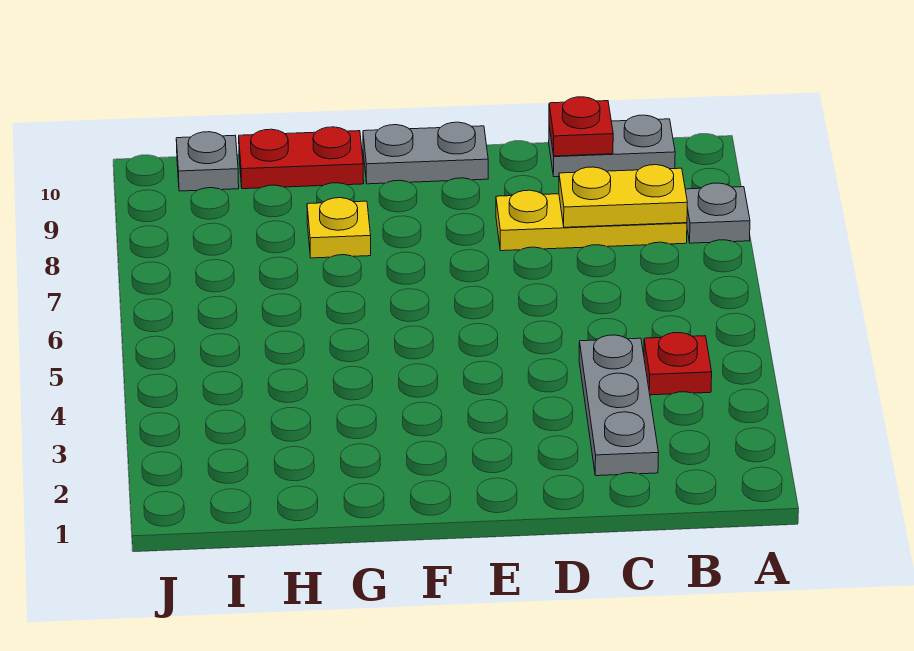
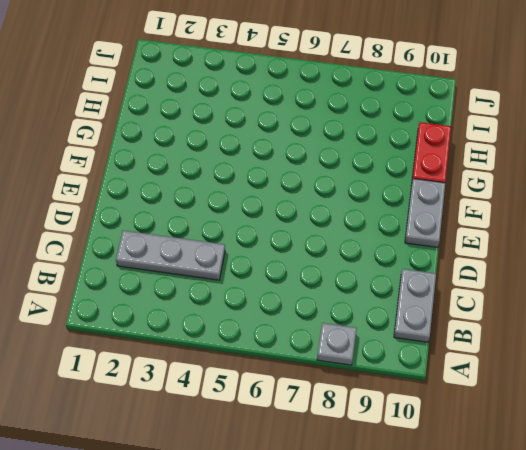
none -> red 1x1 plate [644,333,712,395]
none -> yellow 1x3 plate [496,190,687,251]

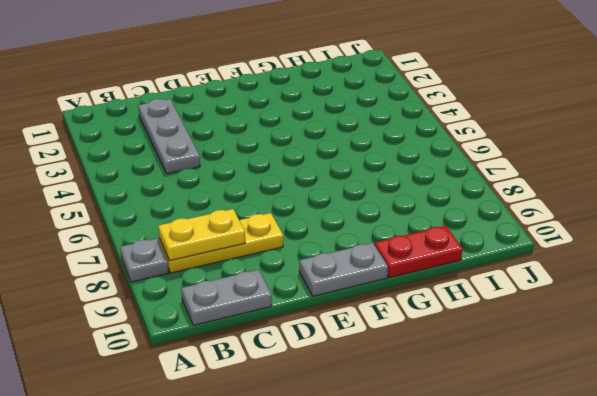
none -> red 1x1 plate [644,333,712,395]
none -> yellow 1x1 plate [307,198,371,258]

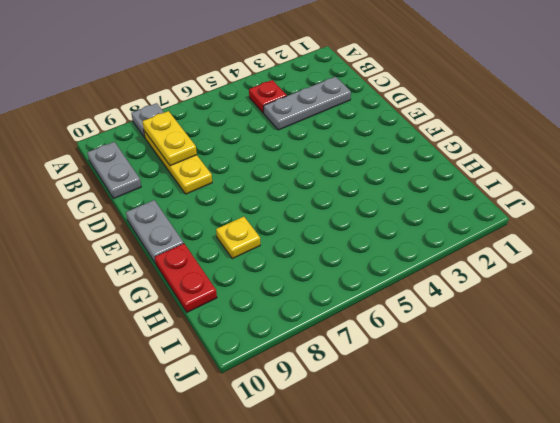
none -> grey 1x1 plate [176,132,239,191]
none -> red 1x1 plate [549,97,613,156]

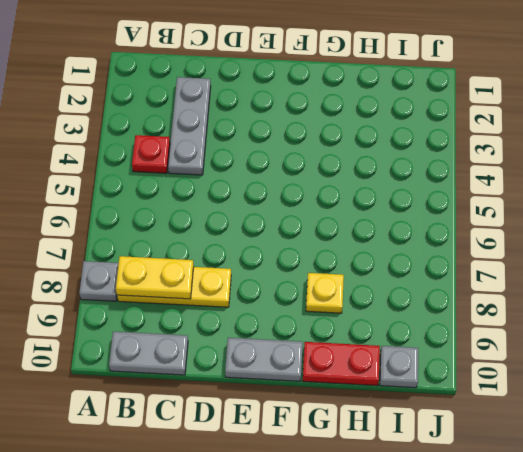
none -> red 1x1 plate [549,97,613,156]

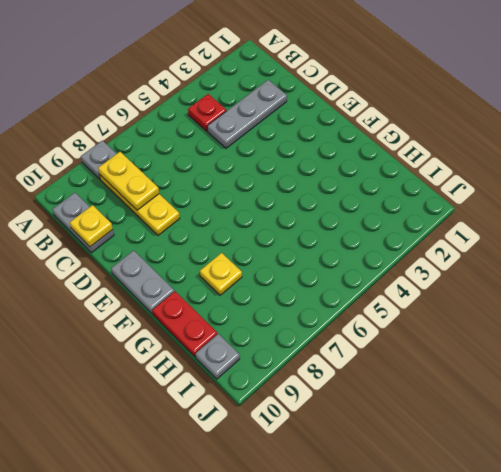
yellow 1x1 plate [70,205,113,247] -> red 1x1 plate [549,97,613,156]

